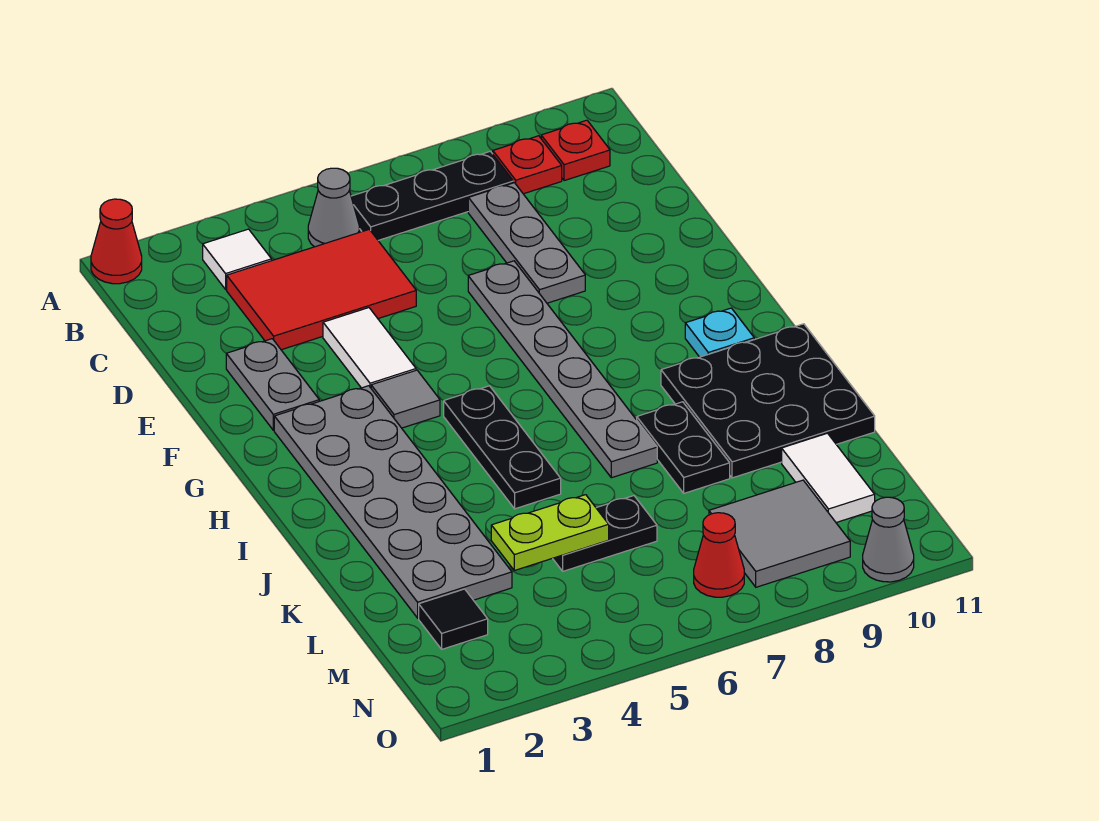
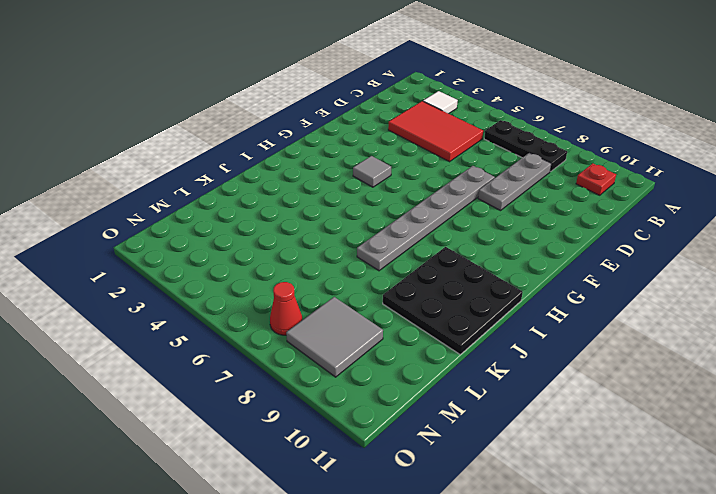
none -> red 1x1 cone [91,199,142,284]
none -> grey 1x1 cone [308,168,359,247]
none -> red 1x1 plate [493,136,562,194]

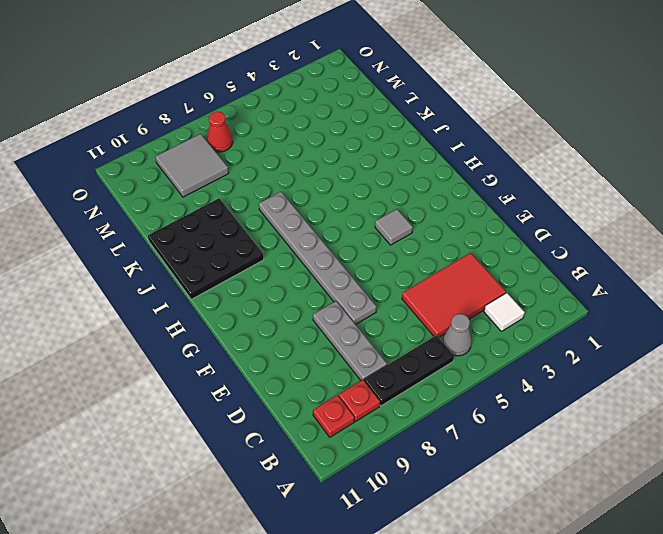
none -> red 1x1 cone [91,199,142,284]
none -> grey 1x2 plate [226,339,319,430]
none -> white 1x2 tile [323,308,416,388]

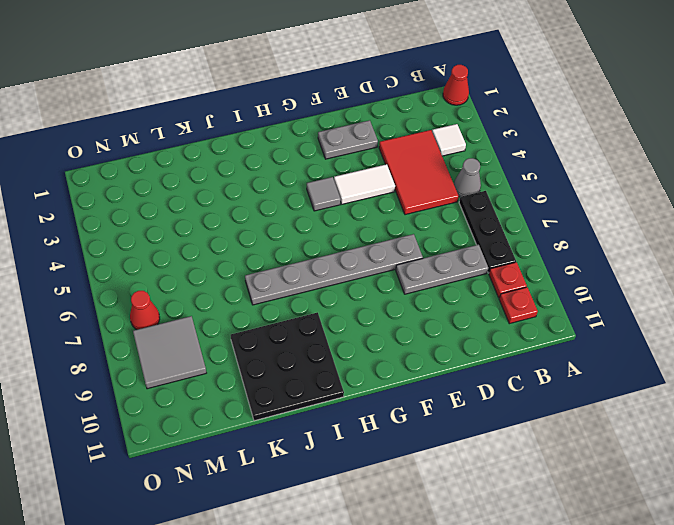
none -> grey 2x6 plate [274,386,512,618]
none -> black 1x3 plate [444,386,561,509]
none -> cyan 1x1 plate [685,308,754,357]

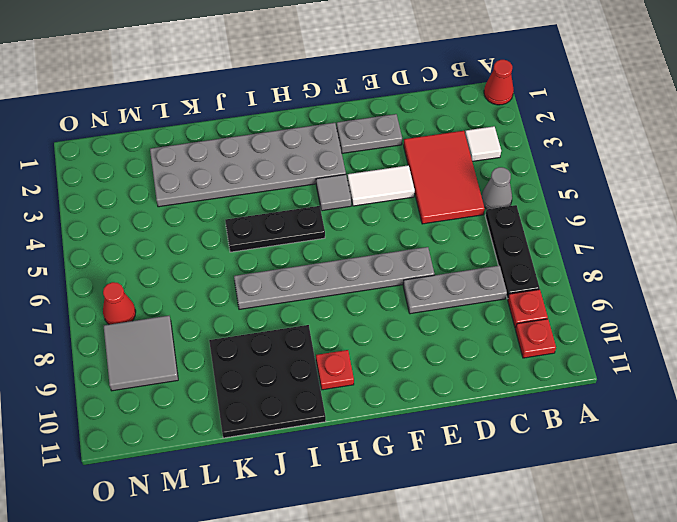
red 1x1 plate [316,350,354,390] -> cyan 1x1 plate [685,308,754,357]
none -> black 1x2 plate [637,402,730,493]
none -> black 1x2 plate [553,496,657,571]
none -> white 1x2 tile [782,433,875,523]

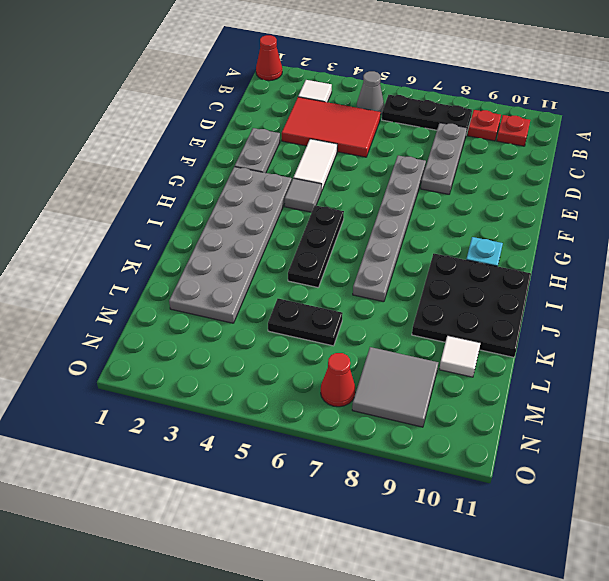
white 1x1 tile [439,336,480,377] -> white 1x2 tile [782,433,875,523]
none -> black 1x2 plate [637,402,730,493]
none -> black 1x1 tile [419,589,488,649]
none -> grey 1x1 cone [863,497,914,582]

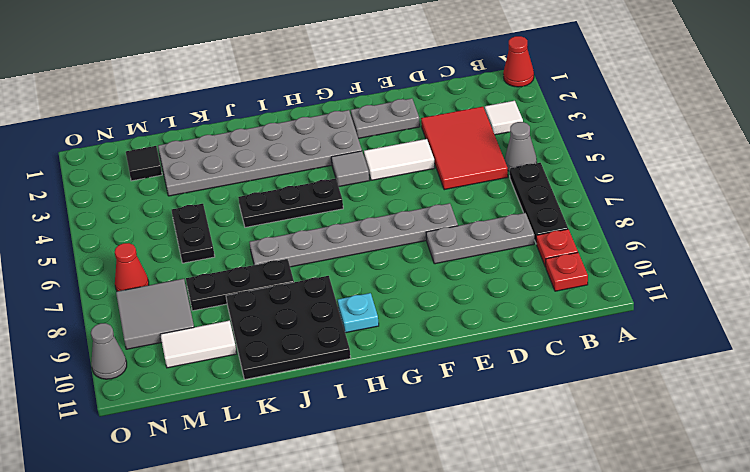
black 1x3 plate [186,259,294,311] -> black 1x2 plate [637,402,730,493]
none -> lime 1x2 plate [491,495,609,570]

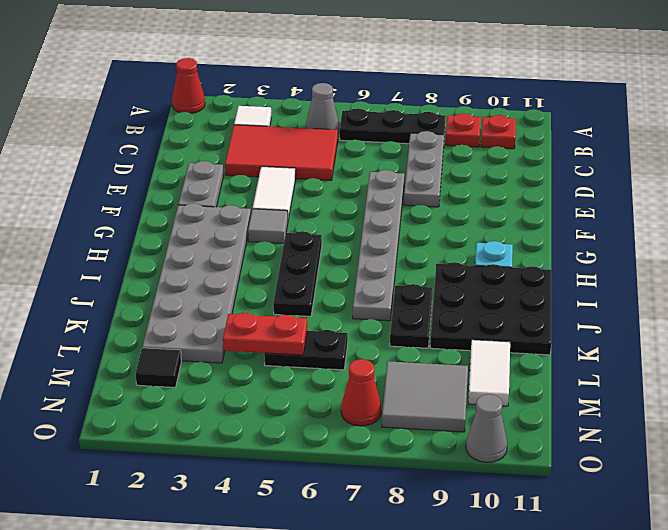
red 1x2 plate [223,313,307,355] -> lime 1x2 plate [491,495,609,570]

